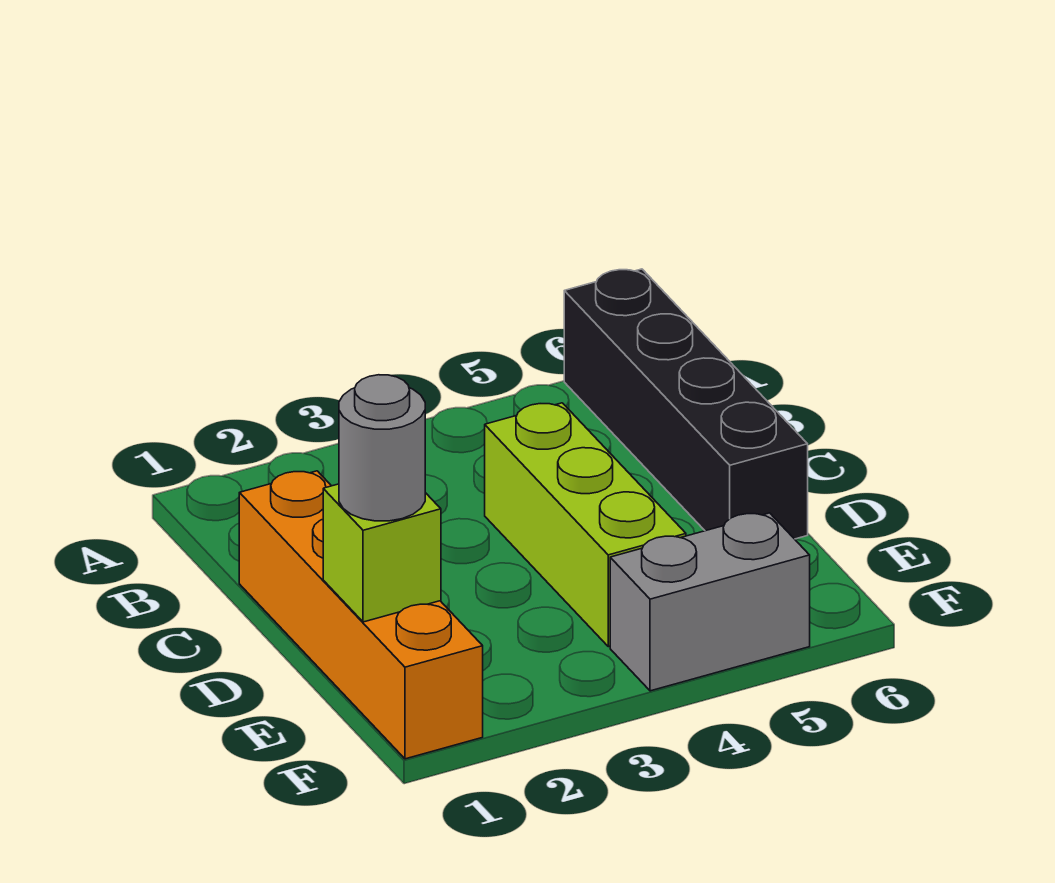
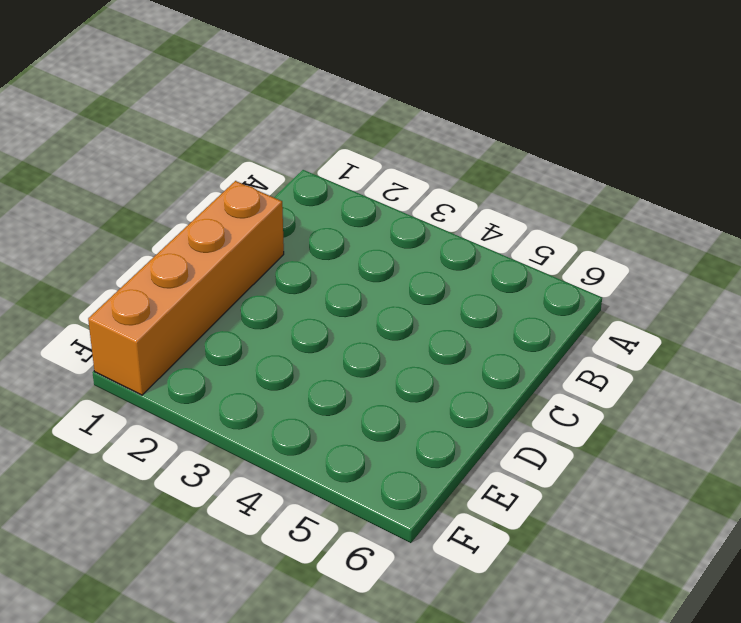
none -> black 1x4 brick [564,269,808,539]
none -> lime 1x3 brick [485,403,686,647]

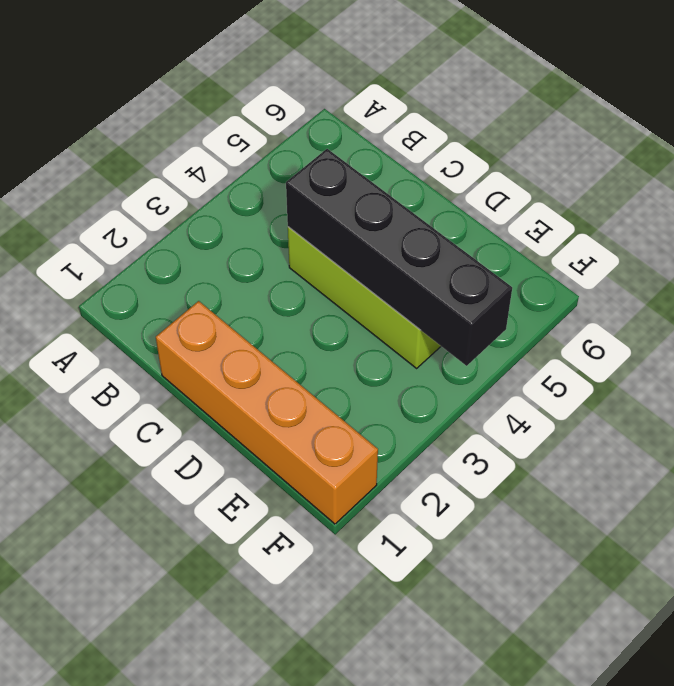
black 1x4 brick [286,149,512,366] -> black 1x4 brick moved to [564,269,808,539]
none -> grey 1x2 brick [610,513,810,691]
none -> lime 1x1 brick [323,484,441,622]

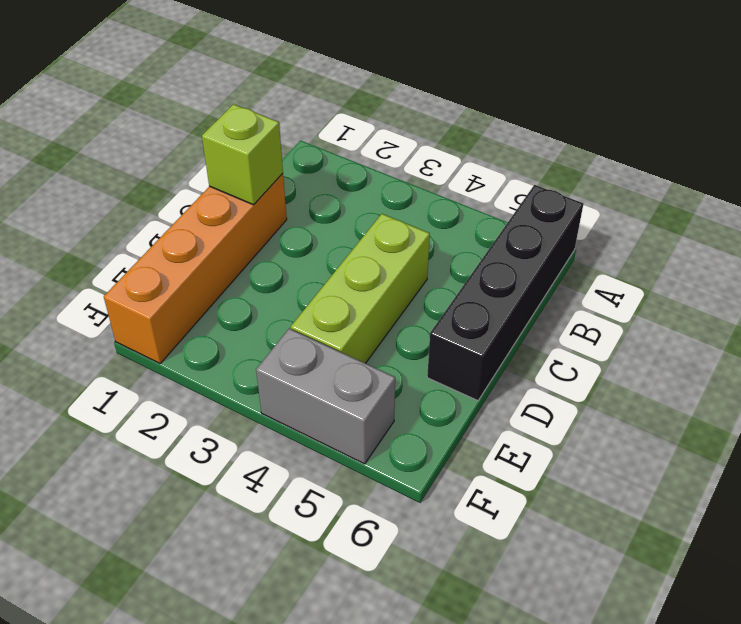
lime 1x1 brick [202,104,283,205] -> lime 1x1 brick moved to [323,484,441,622]
none -> grey 1x1 round brick [339,375,425,521]

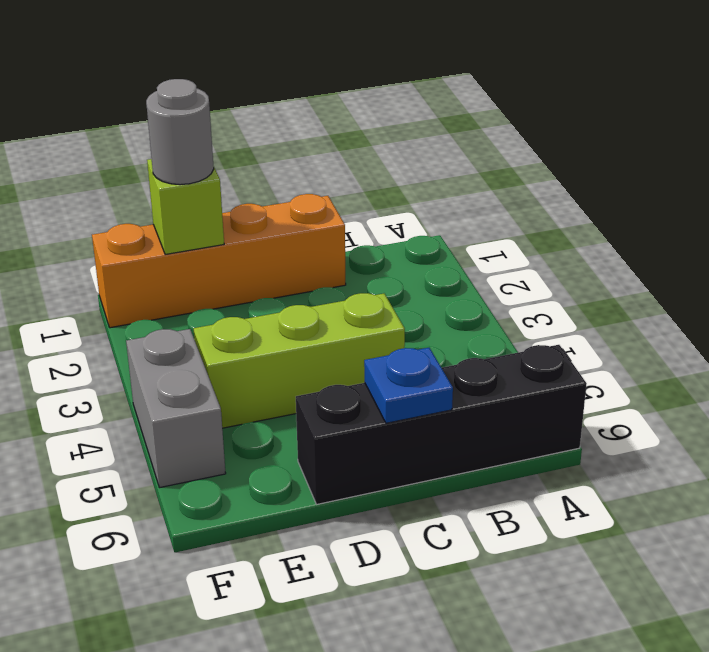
blue 1x1 plate [364,348,453,423] -> none

